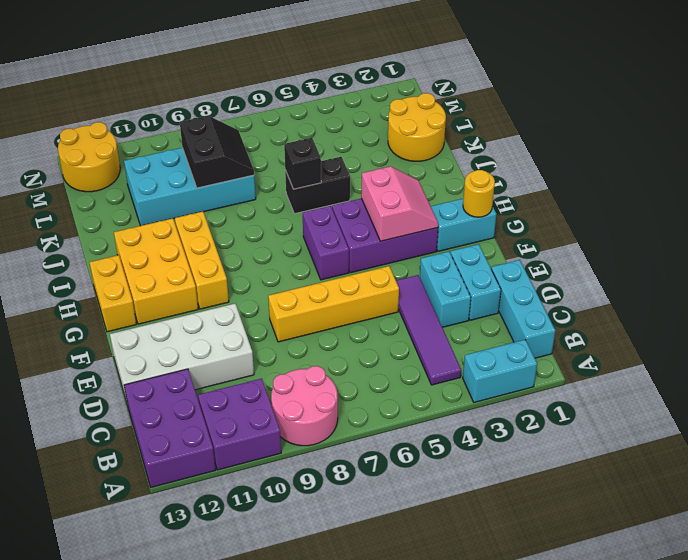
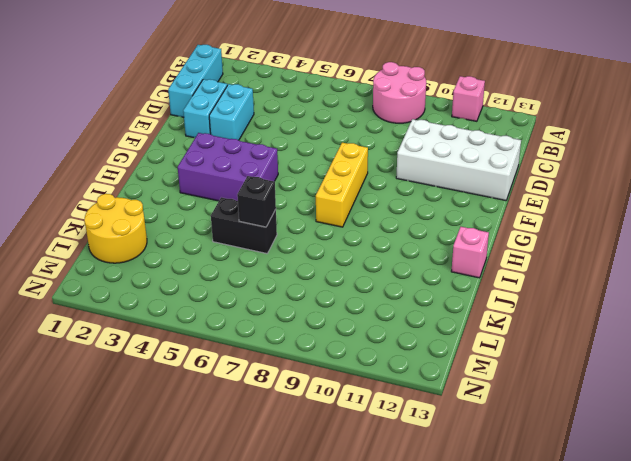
pink 1x1 brick [452,76,485,121] -> purple 2x2 brick [198,379,281,470]
yellow 1x3 brick [316,143,368,227] -> yellow 1x3 brick moved to [175,212,229,309]
pink 1x1 brick [451,227,489,278] -> none
none -> cyan 1x2 brick [463,340,537,402]
none -> purple 2x3 brick [124,369,216,487]
none -> purple 1x4 tile [396,275,461,385]

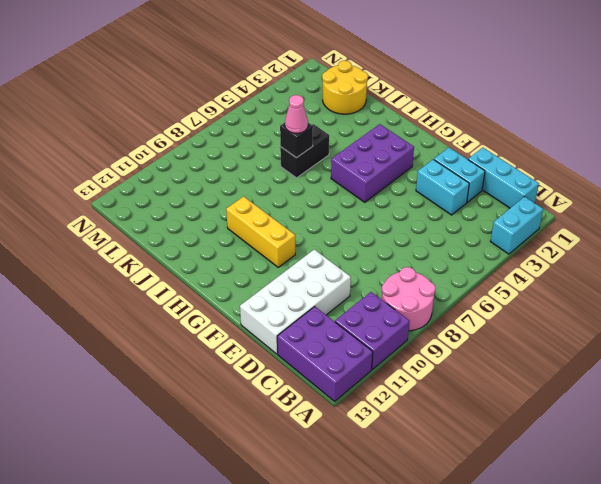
pink 1x1 cone [285,95,308,133] -> none
none -> purple 1x4 tile [396,275,461,385]
none -> yellow 1x4 brick [268,266,399,342]
none -> cyan 1x2 brick [431,199,496,251]

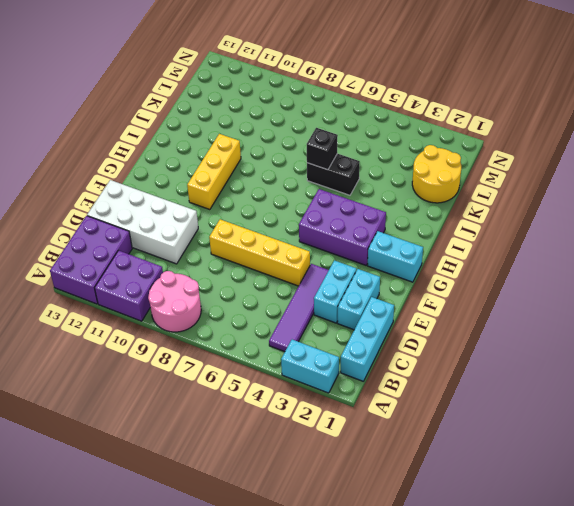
none -> purple 1x2 brick [303,206,349,280]
none -> yellow 2x3 brick [114,218,198,324]
none -> yellow 1x2 brick [89,255,136,332]

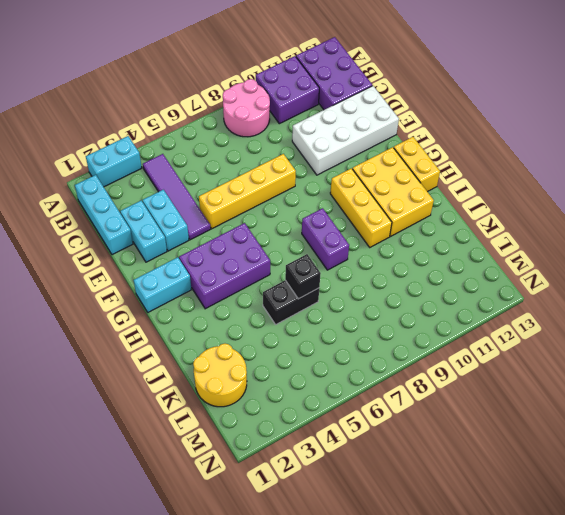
purple 1x2 brick [302,208,349,270] -> purple 1x2 brick moved to [303,206,349,280]
none -> cyan 2x4 brick [124,148,256,226]
none -> yellow 2x2 round brick [58,122,120,192]
none -> yellow 1x1 round brick [463,170,495,217]

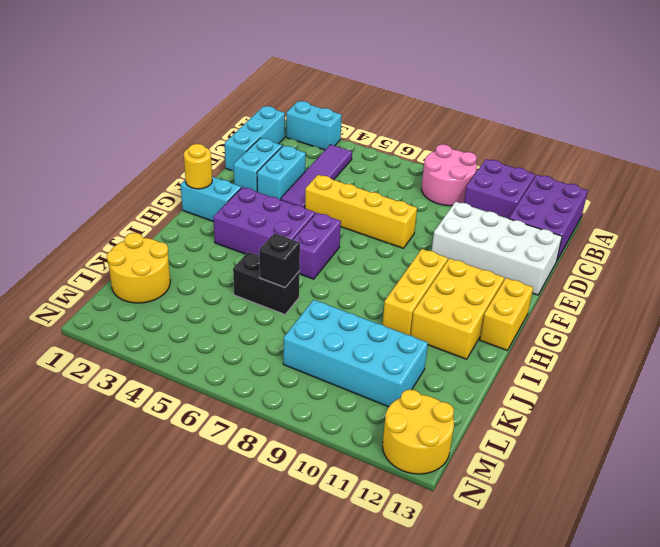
none -> pink 2x2 slope [361,166,438,241]
none -> black 2x2 slope [180,116,254,188]

